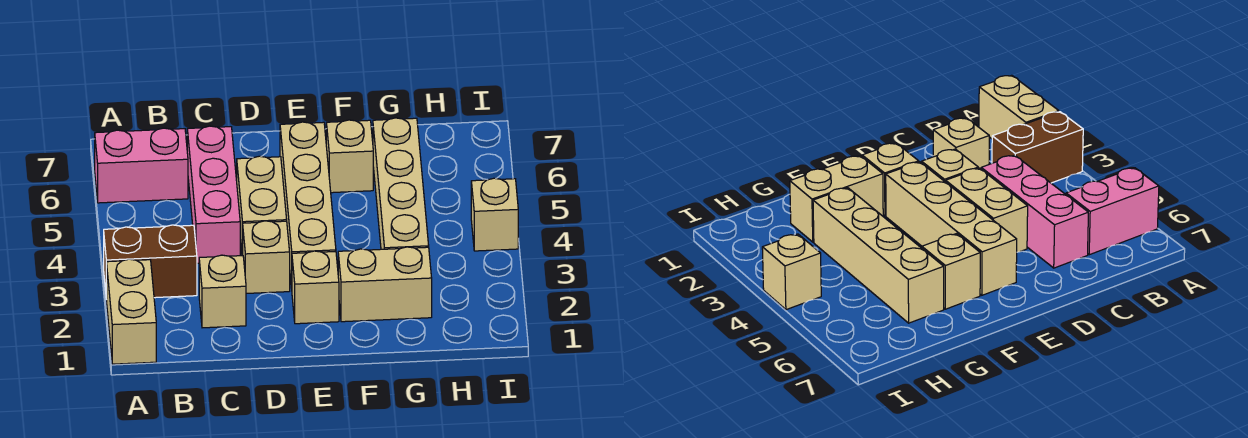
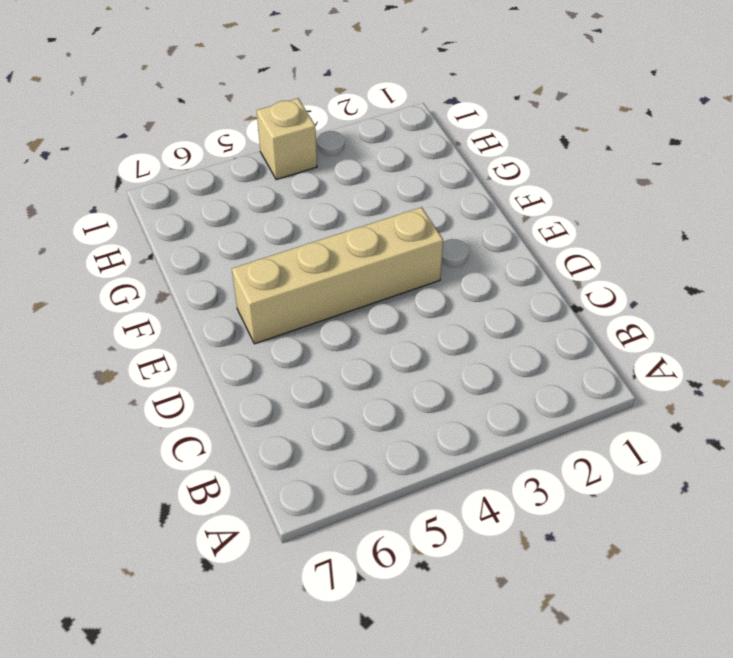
none -> tan 1x2 brick [107,259,156,364]
none -> brown 1x2 brick [104,225,197,299]
none -> pink 1x2 brick [95,128,188,203]

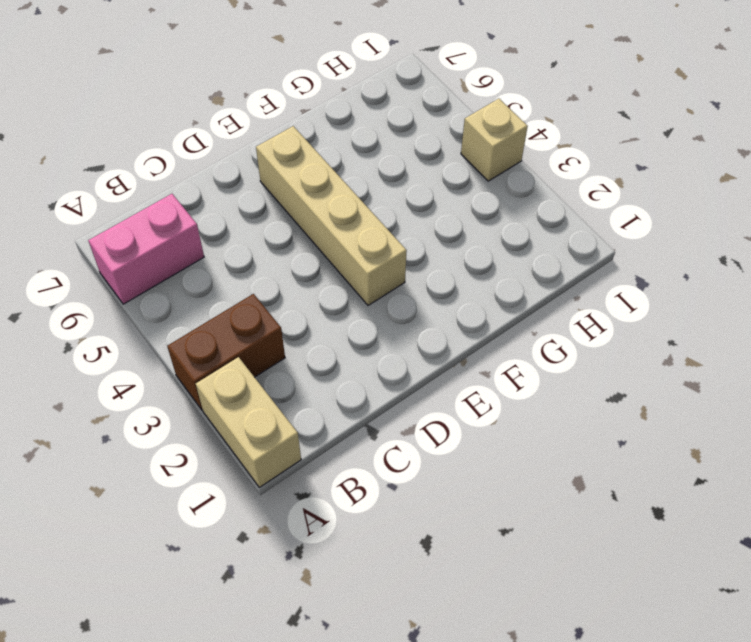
none -> tan 1x1 brick [199,255,246,328]
none -> pink 1x3 brick [187,126,240,263]
none -> tan 1x1 brick [243,221,290,293]

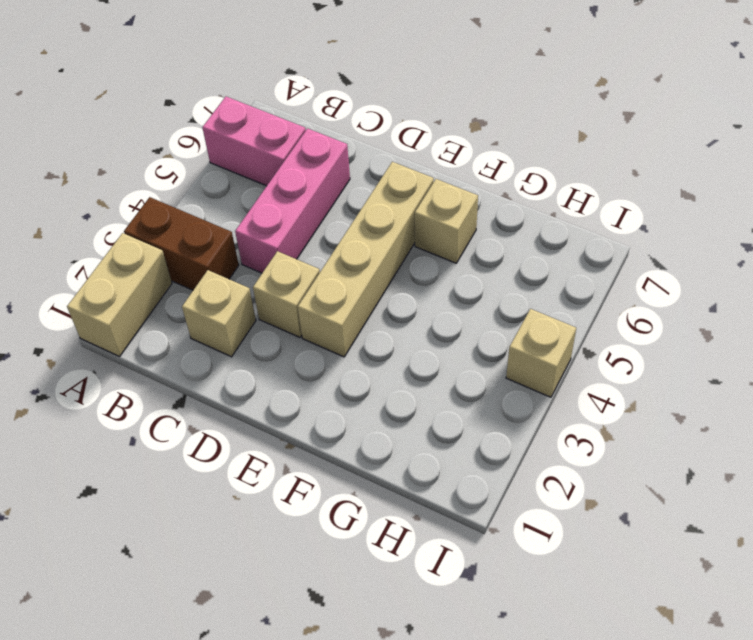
none -> tan 1x2 brick [237,156,287,255]
none -> tan 1x1 brick [292,251,339,324]
none -> tan 1x2 brick [338,247,432,322]

